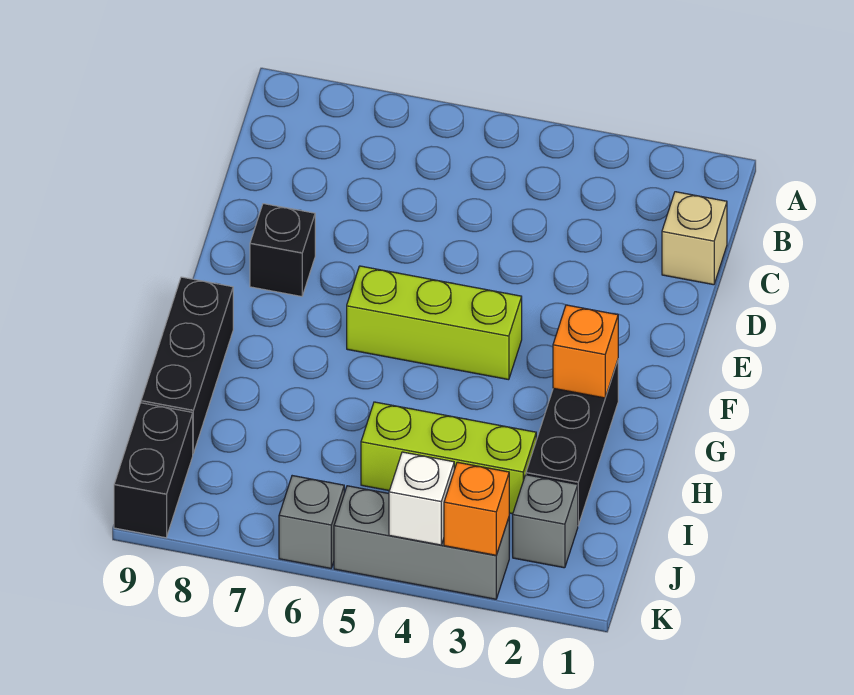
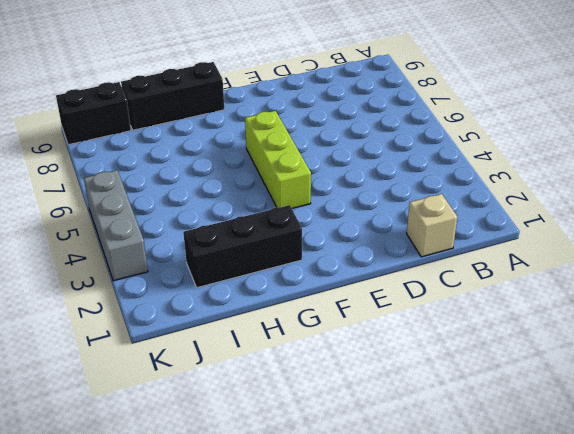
none -> black 1x1 brick [250,204,315,297]
none -> lime 1x3 brick [361,402,536,514]
none -> grey 1x1 brick [513,475,578,568]

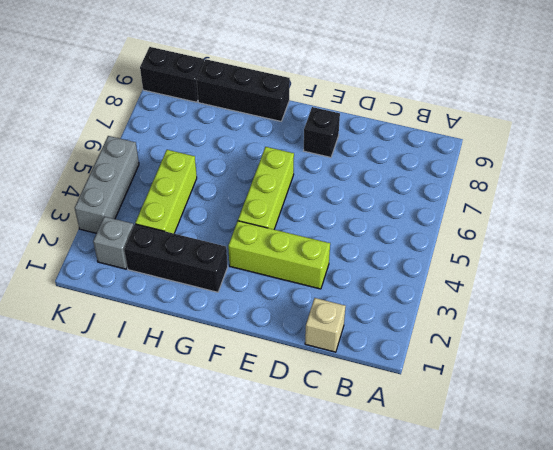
lime 1x3 brick [228,221,330,289] -> none
none -> grey 1x1 brick [279,476,344,568]
none -> orange 1x1 brick [553,305,618,398]
none -> orange 1x1 brick [444,462,509,555]

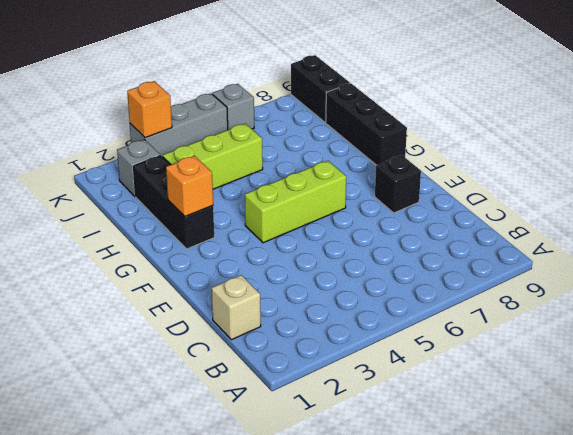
none -> white 1x1 brick [389,452,454,545]

